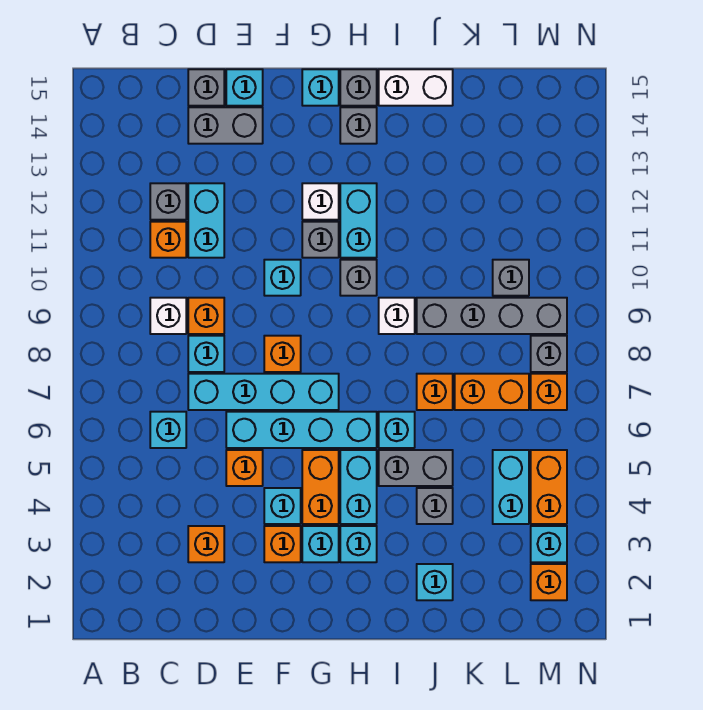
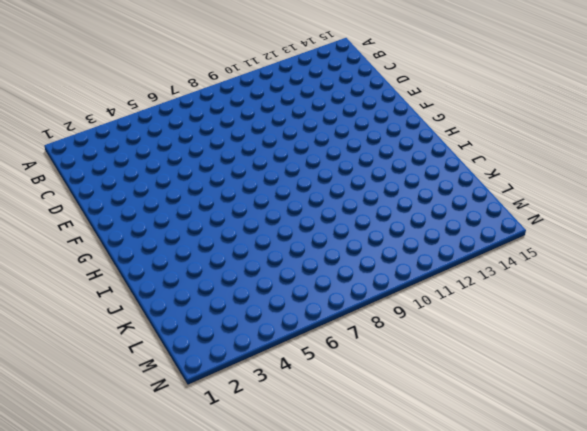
none -> cyan 1x1 brick [150,412,186,448]
none -> white 1x1 brick [150,298,186,334]
none -> orange 1x1 brick [150,222,186,258]
none -> grey 1x1 brick [150,183,186,220]

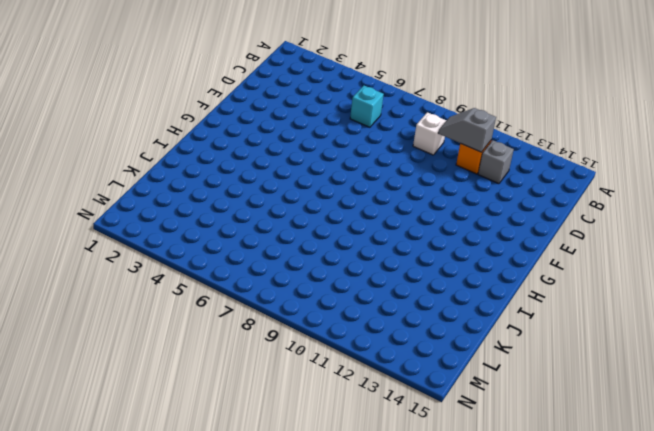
grey 1x2 slope [438,108,496,152] -> none
none -> orange 1x1 brick [188,526,224,562]
none -> cyan 1x4 brick [188,374,339,410]
none -> cyan 1x1 brick [188,336,224,372]
none -> orange 1x1 brick [188,298,224,334]

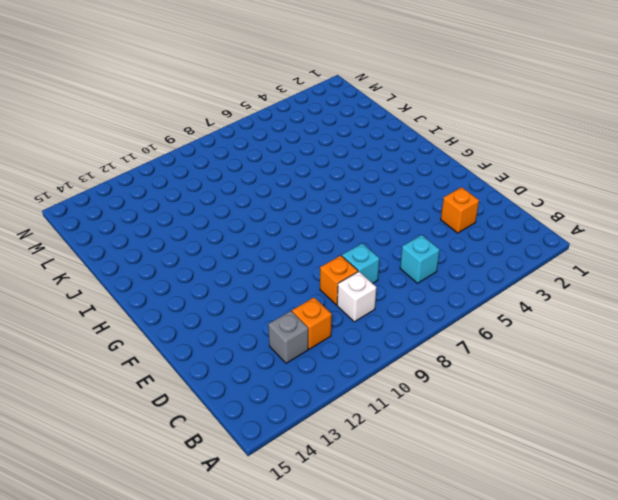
none -> cyan 1x4 brick [188,374,339,410]
none -> cyan 1x2 brick [188,183,224,258]
none -> grey 1x2 brick [188,107,263,144]
none -> grey 1x1 brick [188,69,224,106]

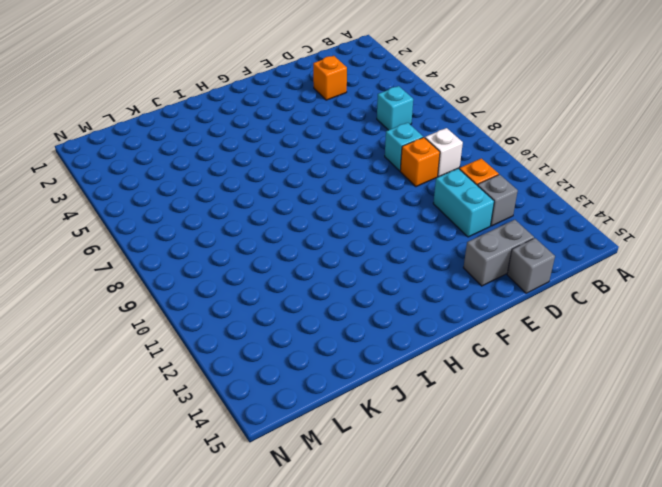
none -> cyan 1x4 brick [188,374,339,410]
none -> orange 1x1 brick [226,450,263,486]
none -> cyan 1x4 brick [226,412,377,448]
none -> cyan 1x1 brick [226,69,263,106]

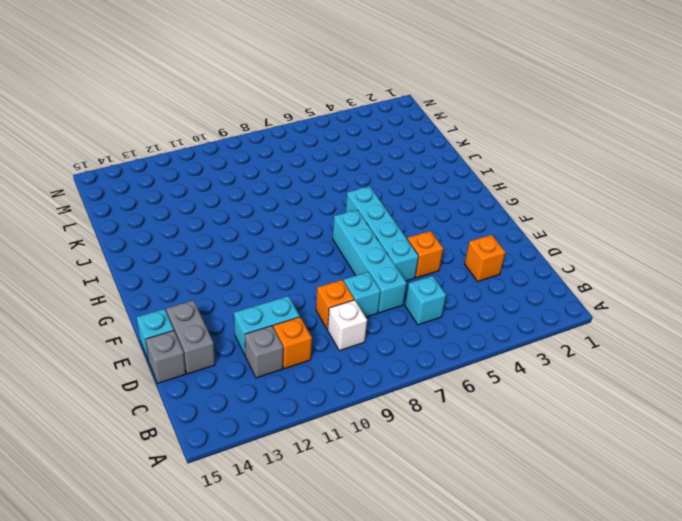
none -> orange 1x1 brick [264,526,301,562]
none -> cyan 1x1 brick [264,488,301,524]
none -> orange 1x1 brick [264,336,301,372]
none -> cyan 1x1 brick [264,260,301,296]

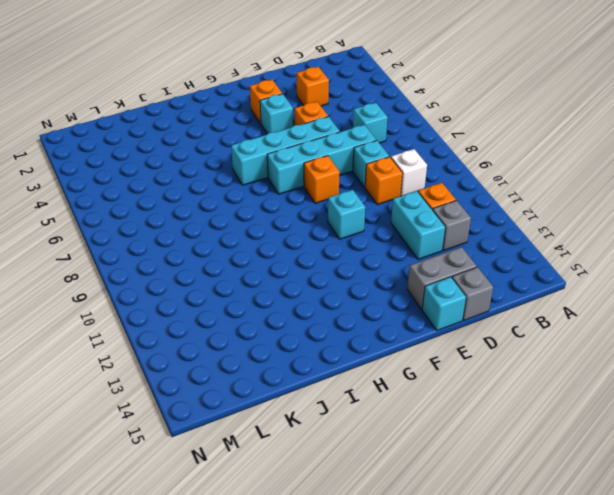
none -> cyan 1x1 brick [302,526,339,562]
none -> orange 1x2 brick [302,450,339,524]
none -> grey 1x1 brick [302,222,339,258]
none -> white 1x1 brick [302,183,339,220]

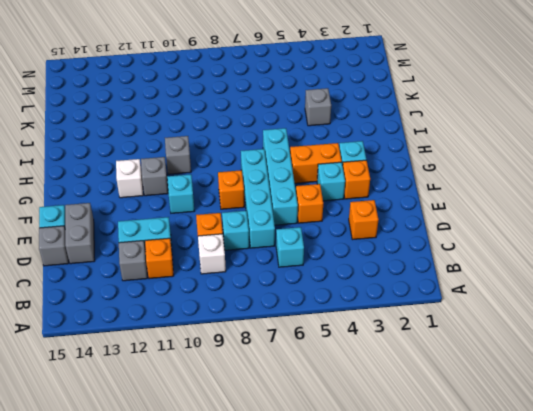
none -> cyan 1x1 brick [302,69,339,106]
none -> cyan 1x1 brick [340,526,377,562]
none -> cyan 1x2 brick [340,450,377,524]
none -> cyan 1x2 brick [340,183,377,258]

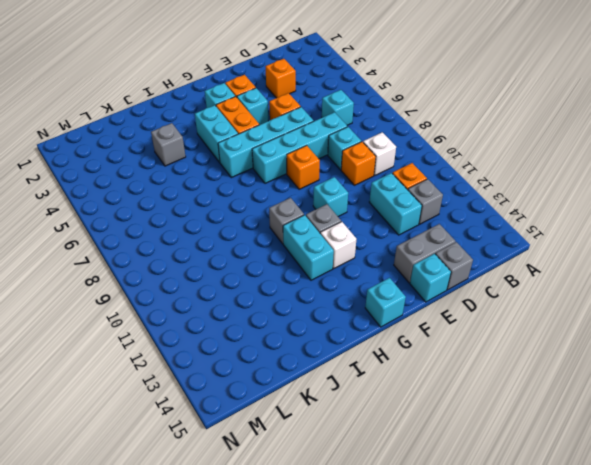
none -> cyan 1x1 brick [340,526,377,562]
none -> grey 1x1 brick [340,107,377,144]
none -> grey 1x1 brick [340,69,377,106]
none -> grey 1x2 brick [379,450,453,486]

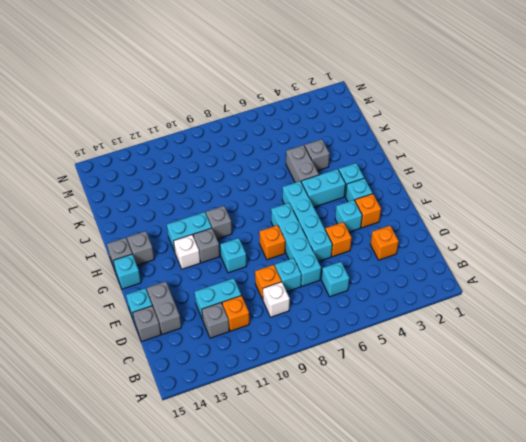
none -> orange 1x2 brick [302,450,339,524]
none -> cyan 1x1 brick [379,412,415,448]
none -> white 1x1 brick [379,298,415,334]
none -> white 1x2 brick [379,69,453,106]

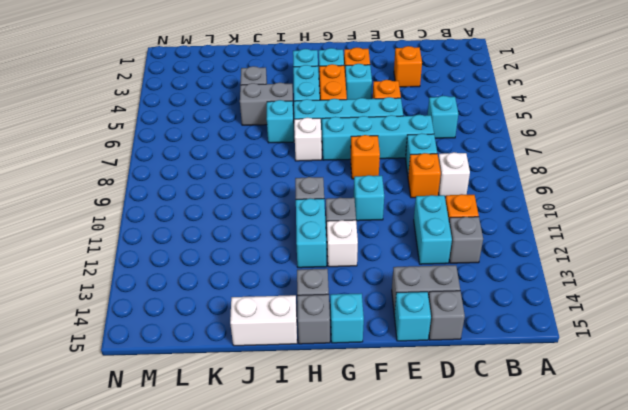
white 1x1 brick [294,118,322,161] -> white 1x1 brick moved to [379,298,415,334]
none -> cyan 1x1 brick [417,564,453,600]
none -> orange 1x1 brick [417,374,453,410]
none -> grey 1x4 brick [417,298,567,334]
none -> orange 1x2 brick [455,374,529,410]

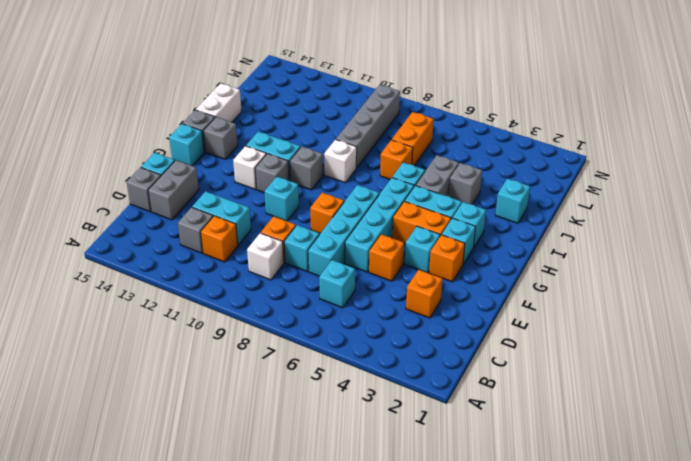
none -> cyan 1x2 brick [493,450,529,524]
none -> grey 1x1 brick [493,260,529,296]
none -> orange 1x1 brick [531,564,567,600]
none -> cyan 1x1 brick [531,526,567,562]

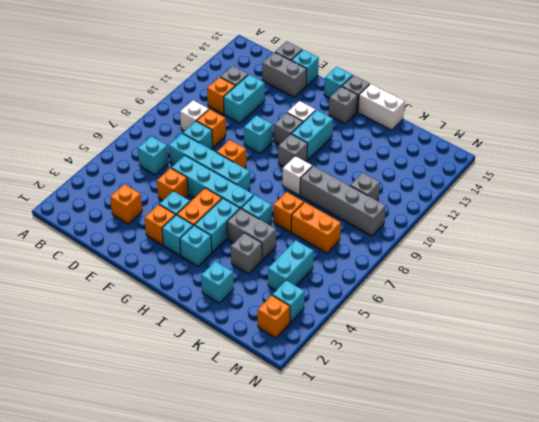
none -> orange 1x2 brick [531,450,567,524]
none -> orange 1x1 brick [531,374,567,410]
none -> grey 1x1 brick [531,336,567,372]

